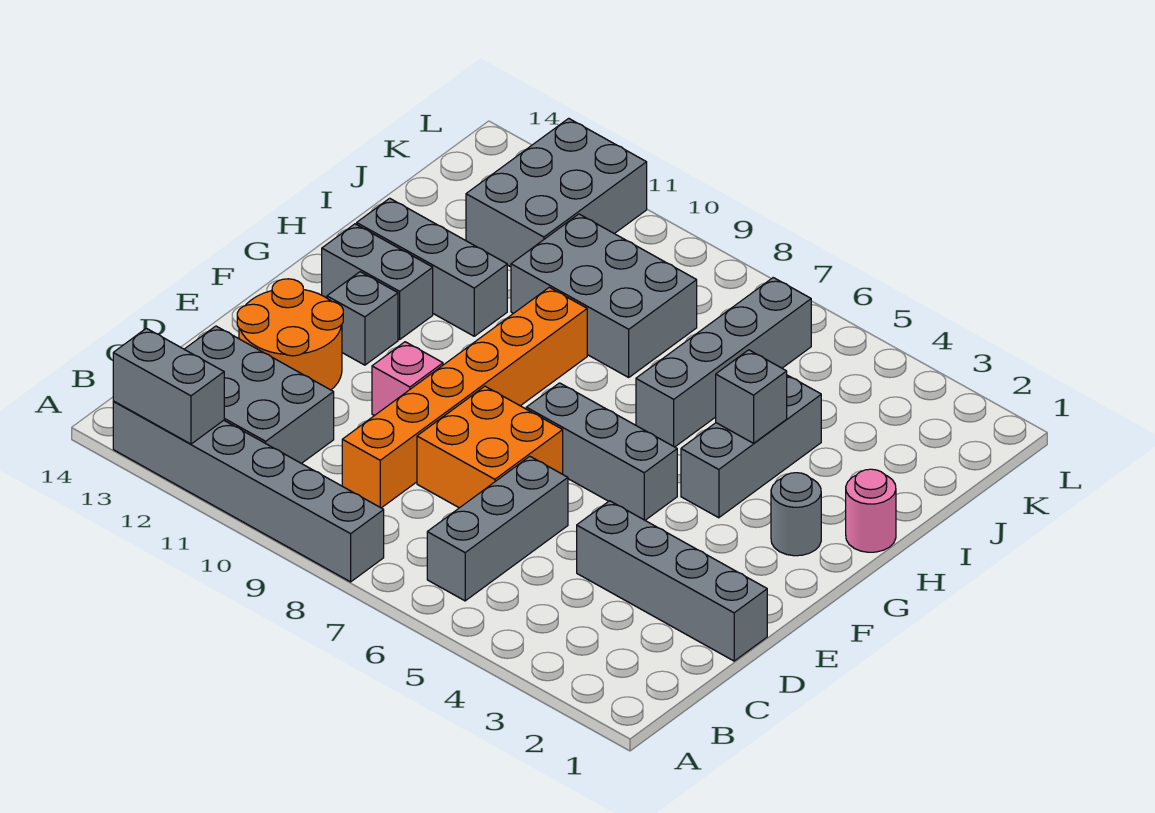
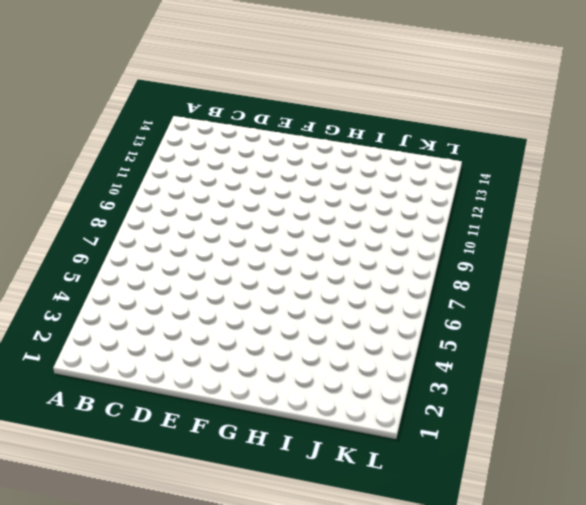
none -> grey 1x6 brick [113,401,384,582]
none -> grey 1x3 brick [427,456,568,601]
none -> grey 2x3 brick [184,326,334,464]

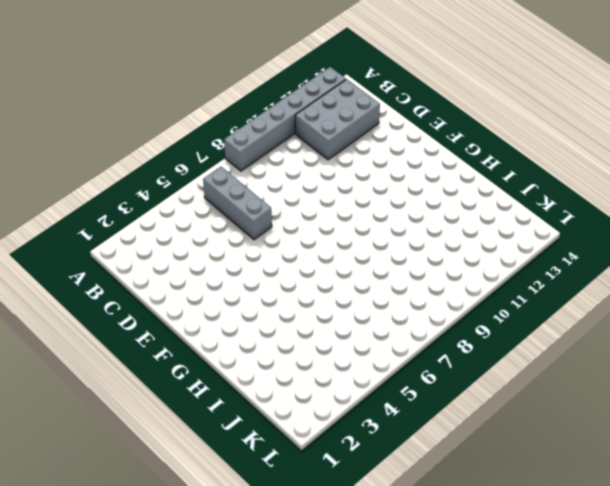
none -> orange 1x6 brick [342,287,587,508]
none -> grey 1x4 brick [577,501,767,661]
none -> orange 2x2 brick [417,386,563,508]

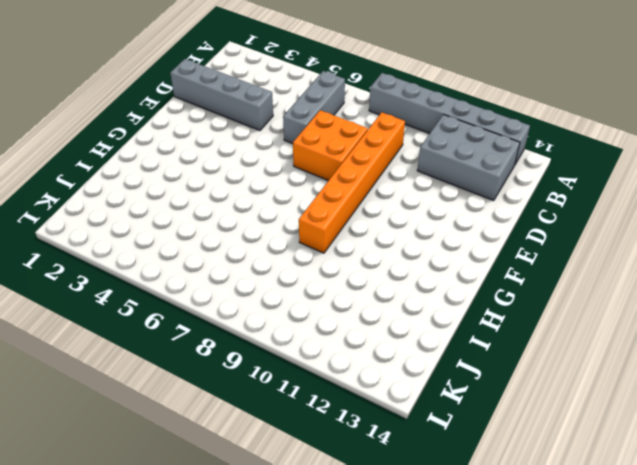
none -> orange 2x2 round brick [237,279,343,390]
none -> pink 1x1 brick [372,342,443,416]
none -> grey 1x3 brick [526,383,677,520]

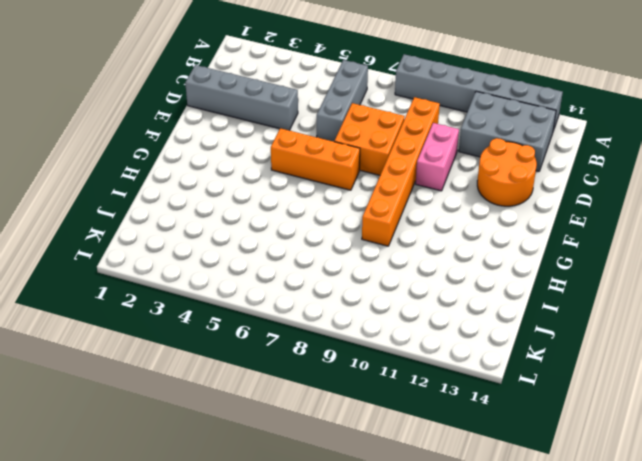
pink 1x2 brick [416,123,459,191] -> pink 1x1 brick [372,342,443,416]
orange 1x3 brick [271,128,360,190] -> grey 1x3 brick [526,383,677,520]
none -> grey 1x1 brick [327,272,398,365]
none -> grey 1x1 round brick [771,473,821,556]
none -> grey 1x3 brick [681,375,821,518]

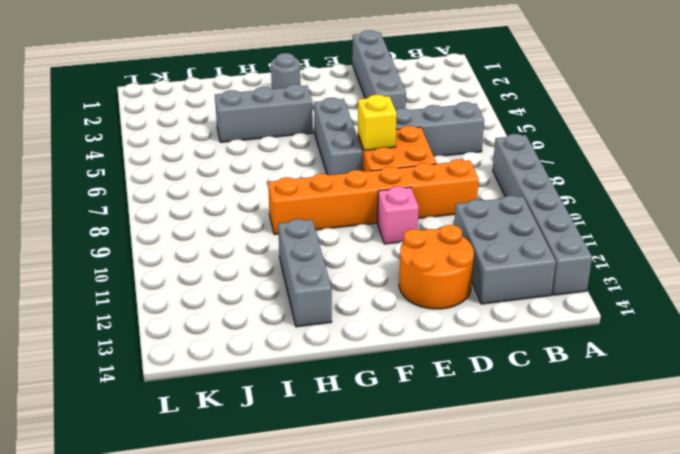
yellow 1x1 brick [358,95,397,150] -> none
none -> grey 1x1 brick [327,272,398,365]
none -> grey 1x2 brick [322,224,433,340]
none -> pink 1x1 round brick [846,469,896,552]

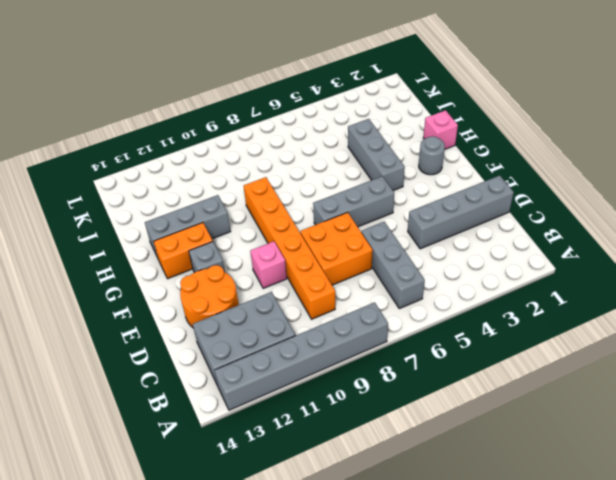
orange 1x2 brick [153,223,213,279] -> grey 1x2 brick [322,224,433,340]
pink 1x1 brick [423,110,458,149] -> pink 1x1 round brick [846,469,896,552]
none -> grey 1x4 brick [636,278,811,447]
none -> grey 2x3 brick [511,214,697,377]
none -> grey 2x3 brick [466,118,647,267]

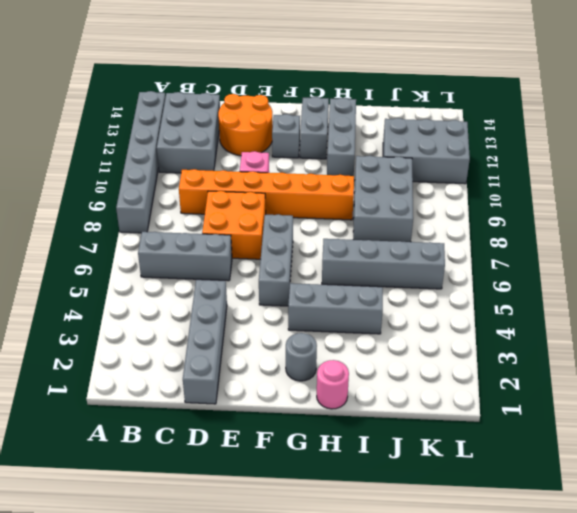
none -> grey 1x2 brick [113,328,224,444]
none -> grey 1x1 brick [716,350,787,443]

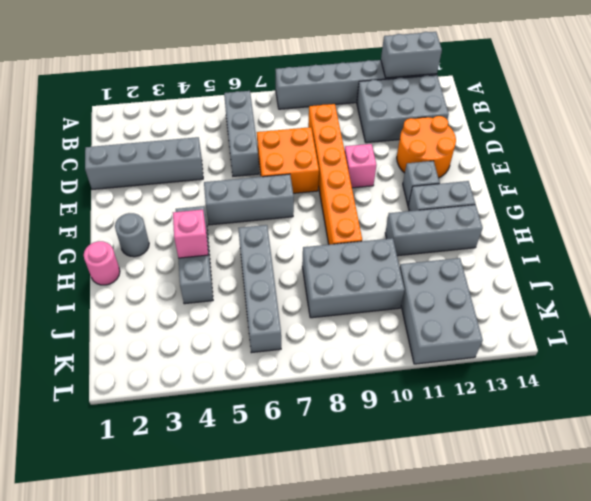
pink 1x1 brick [173,210,208,258] -> grey 1x1 brick [716,350,787,443]

